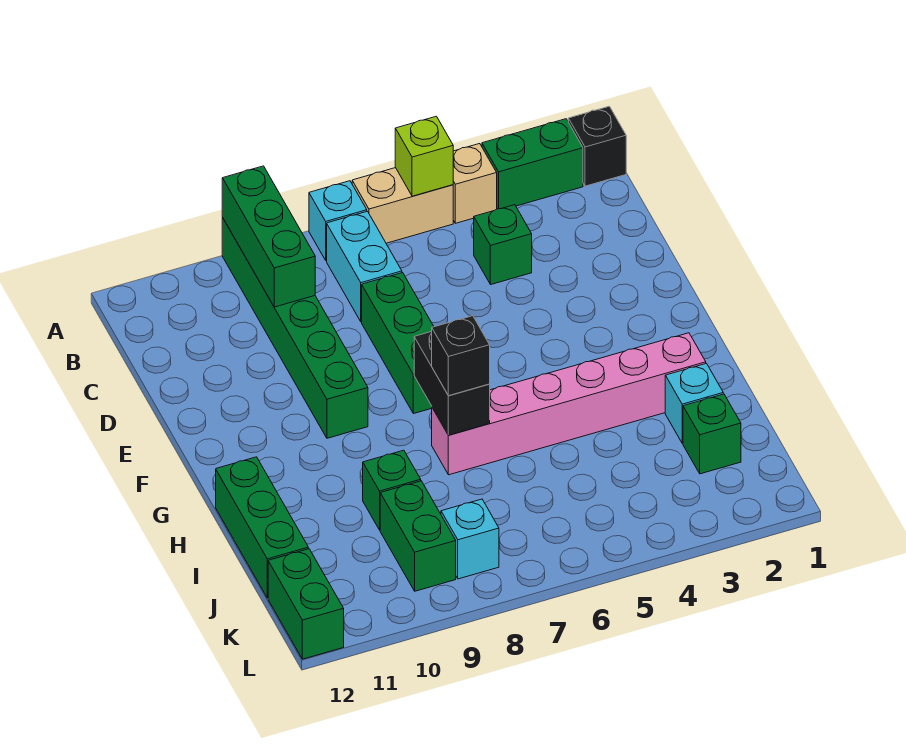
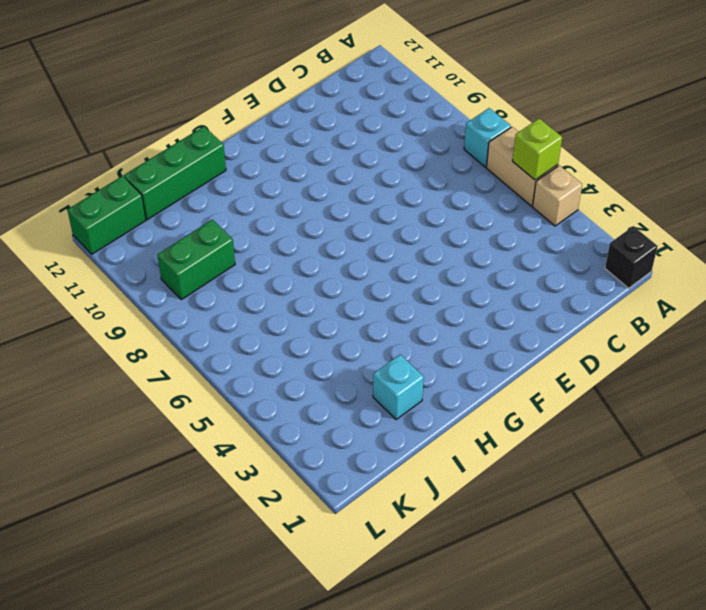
none -> green 1x2 brick [482,119,583,209]
none -> green 1x6 brick [222,218,368,438]
none -> cyan 1x2 brick [327,211,402,322]

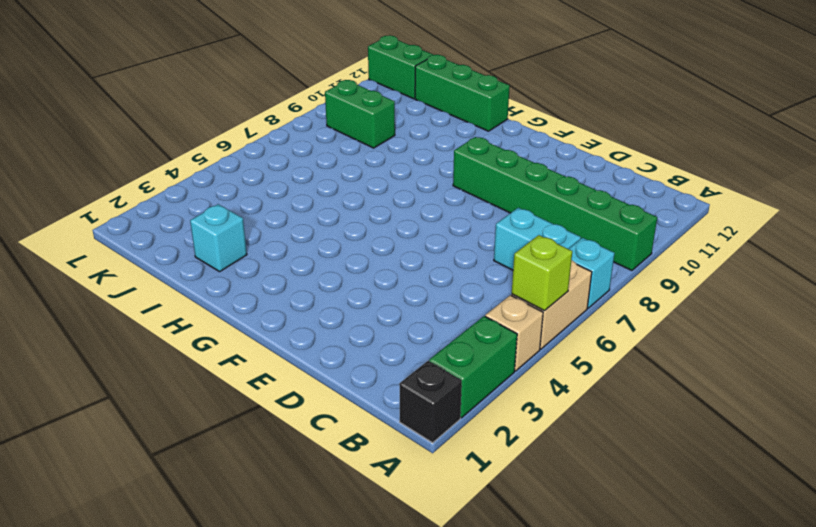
none -> green 1x1 brick [474,205,532,285]
none -> green 1x3 brick [362,273,434,414]
none -> pink 1x6 brick [432,333,706,475]

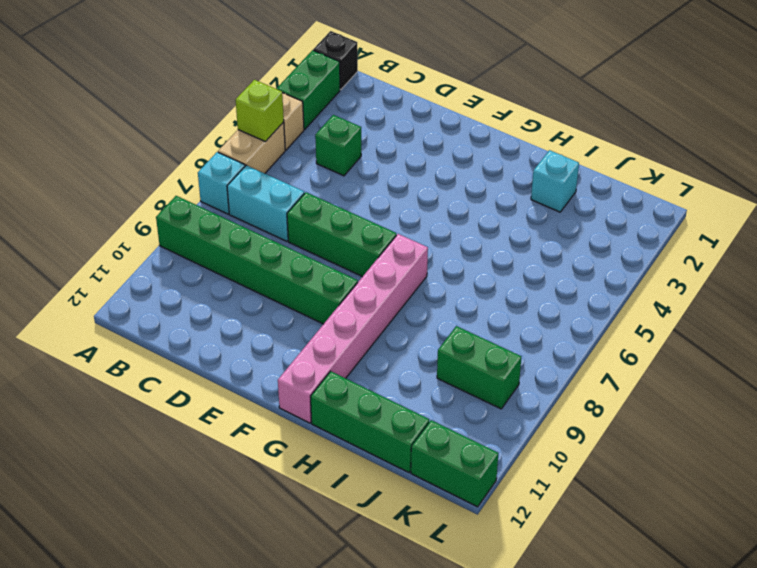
pink 1x6 brick [278,234,428,423] -> pink 1x6 brick moved to [432,333,706,475]
none -> green 1x1 brick [363,450,421,530]
none -> green 1x1 brick [683,394,741,474]
none -> cyan 1x1 brick [441,499,499,579]

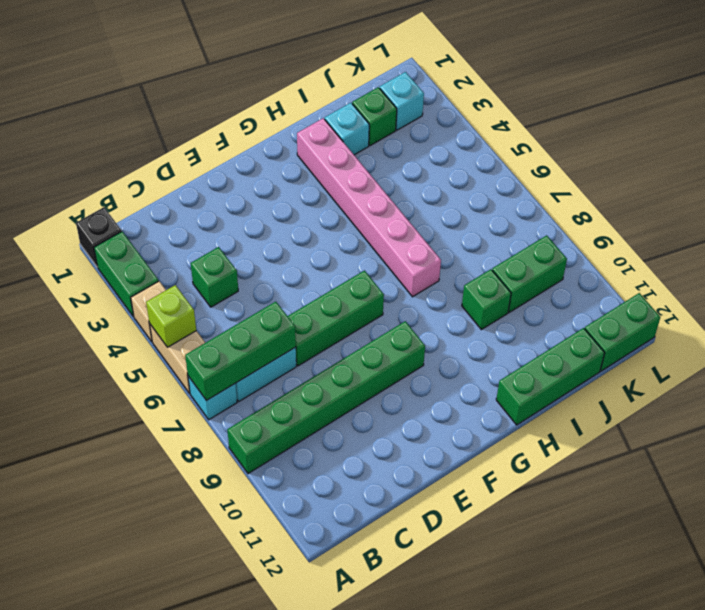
green 1x3 brick [185,302,296,401] -> green 1x3 brick moved to [222,166,315,307]
cyan 1x1 brick [380,72,424,130] -> cyan 1x1 brick moved to [441,499,499,579]
none -> black 1x2 brick [414,331,490,435]
none -> black 1x1 brick [432,316,490,396]

